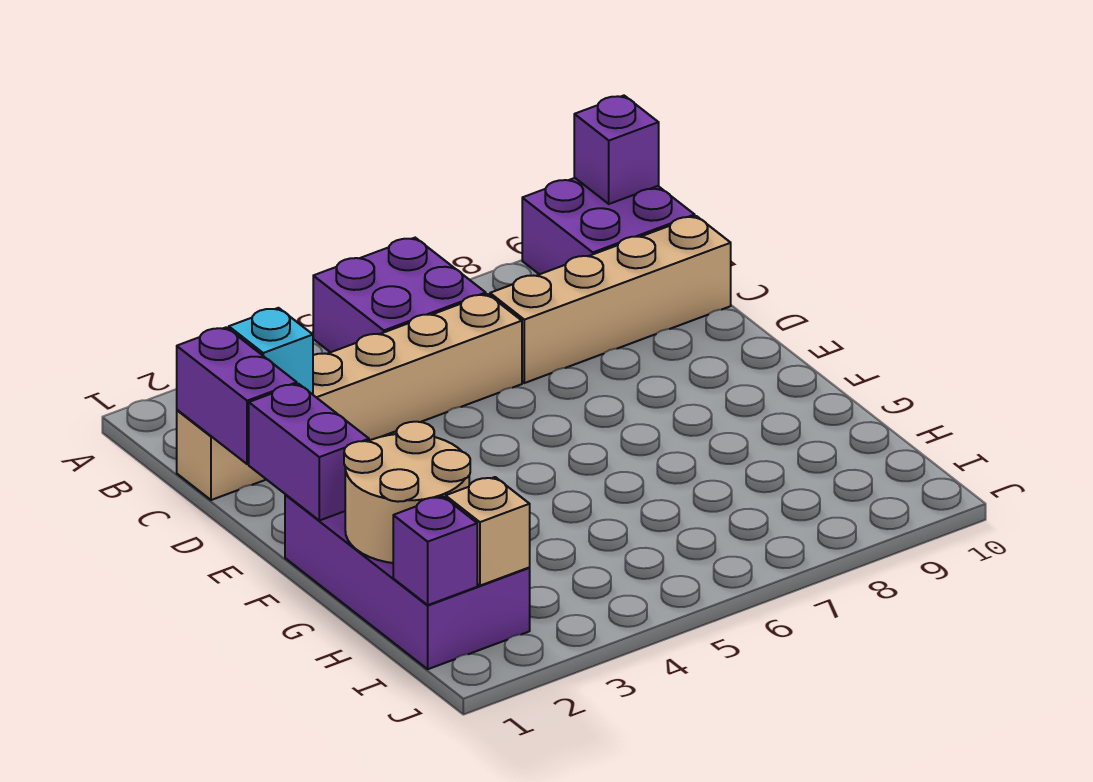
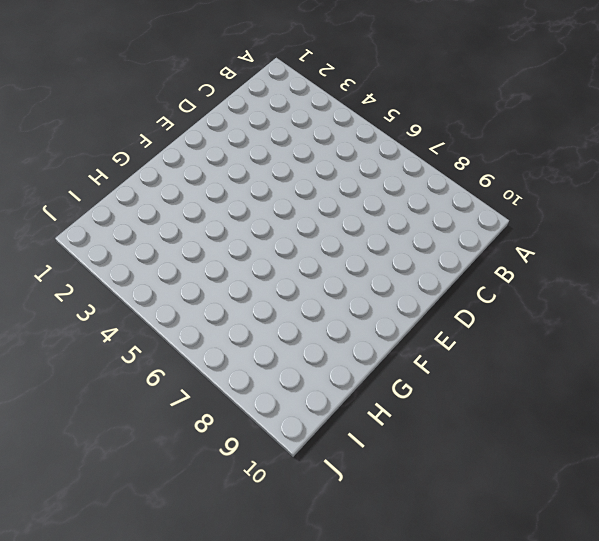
none -> purple 2x2 brick [313,238,486,352]
none -> purple 2x2 brick [522,178,695,274]
none -> tan 1x6 brick [177,294,522,500]

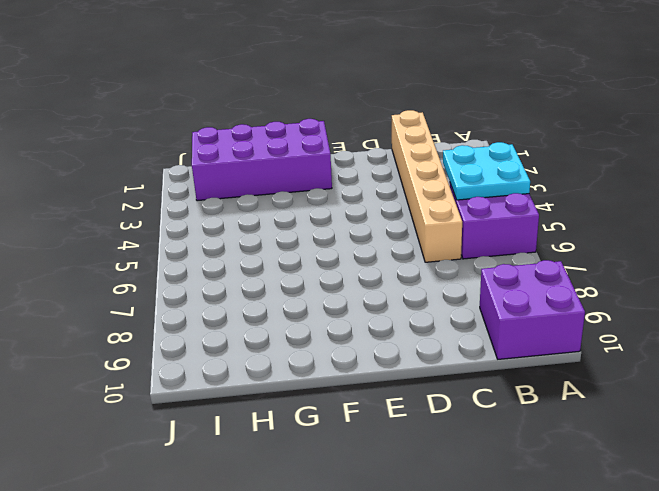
cyan 2x2 plate [443,142,530,200] -> none
none -> tan 1x4 brick [490,216,731,383]
none -> purple 1x1 brick [574,96,659,204]
none -> purple 1x2 brick [177,327,297,464]

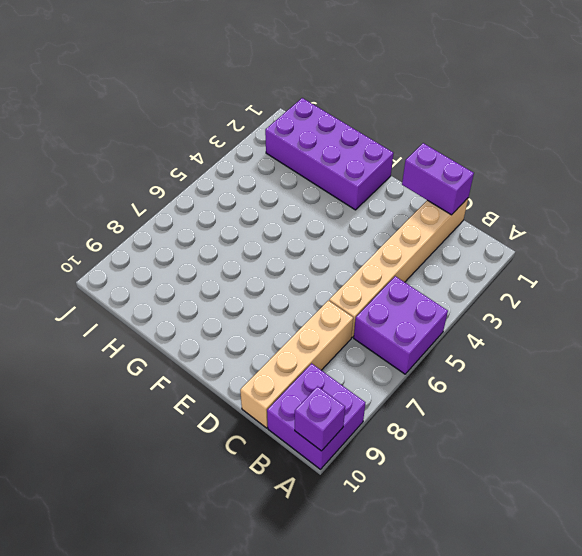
none -> cyan 1x1 brick [229,308,313,394]
none -> purple 1x2 brick [249,384,369,521]
none -> tan 2x2 round brick [344,422,470,563]

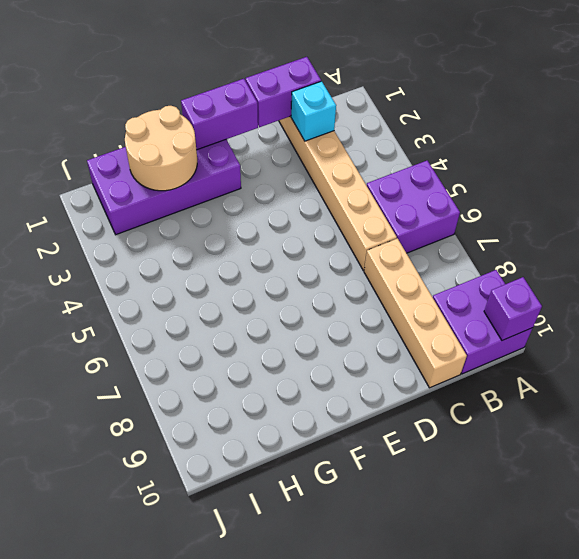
none -> purple 1x1 brick [393,497,477,605]
none -> tan 1x1 brick [446,477,530,586]

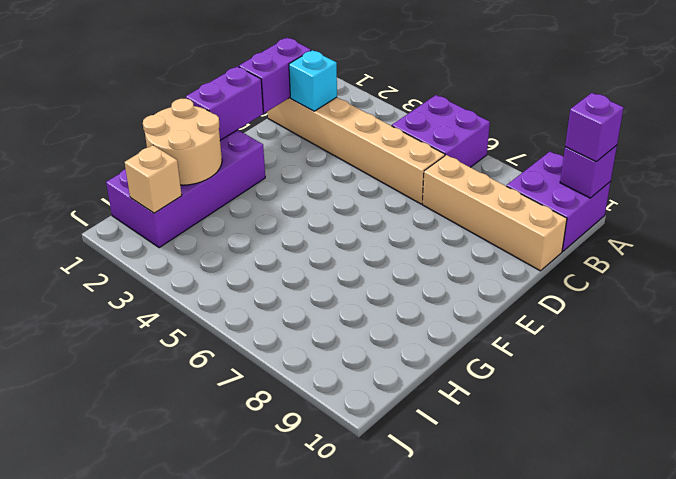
purple 1x1 brick [565,93,624,162] -> purple 1x1 brick moved to [393,497,477,605]

